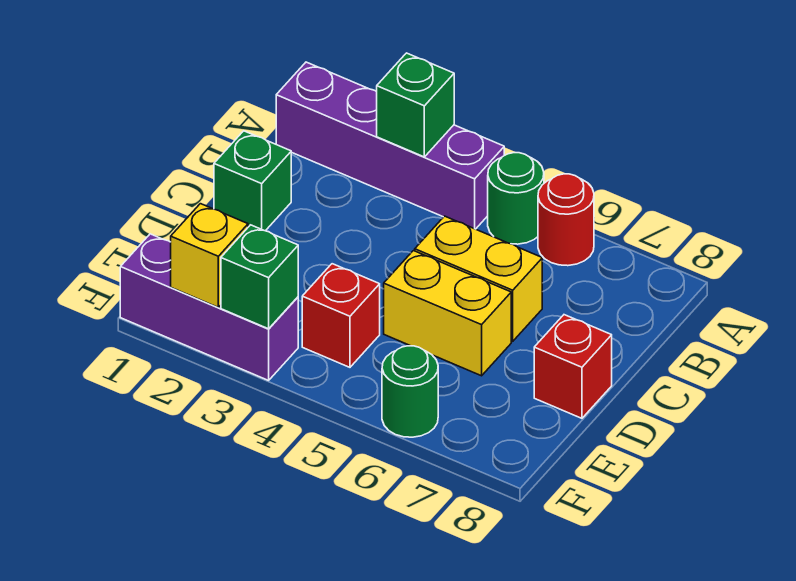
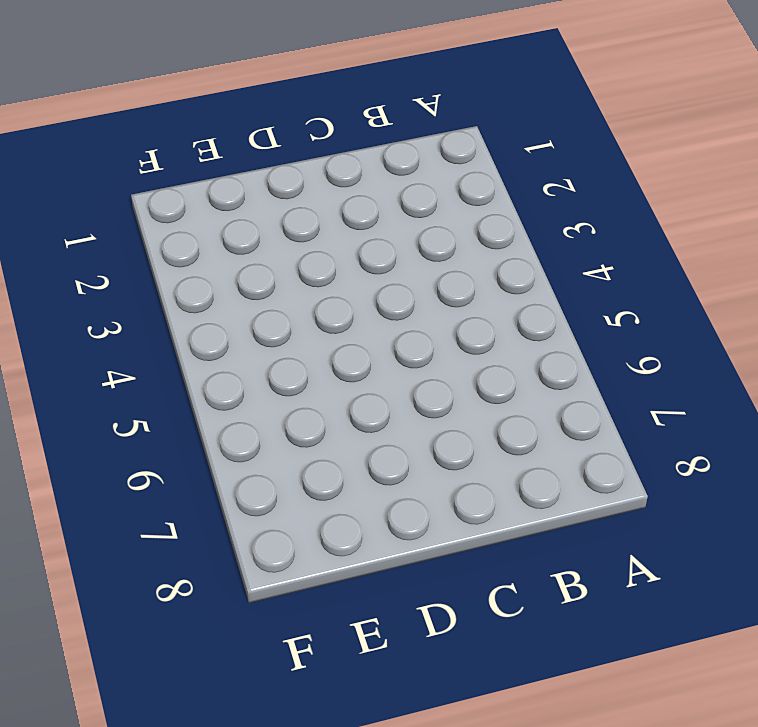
none -> purple 1x4 brick [276,62,504,229]
none -> green 1x1 round brick [488,153,544,244]
none -> red 1x1 round brick [538,174,594,266]

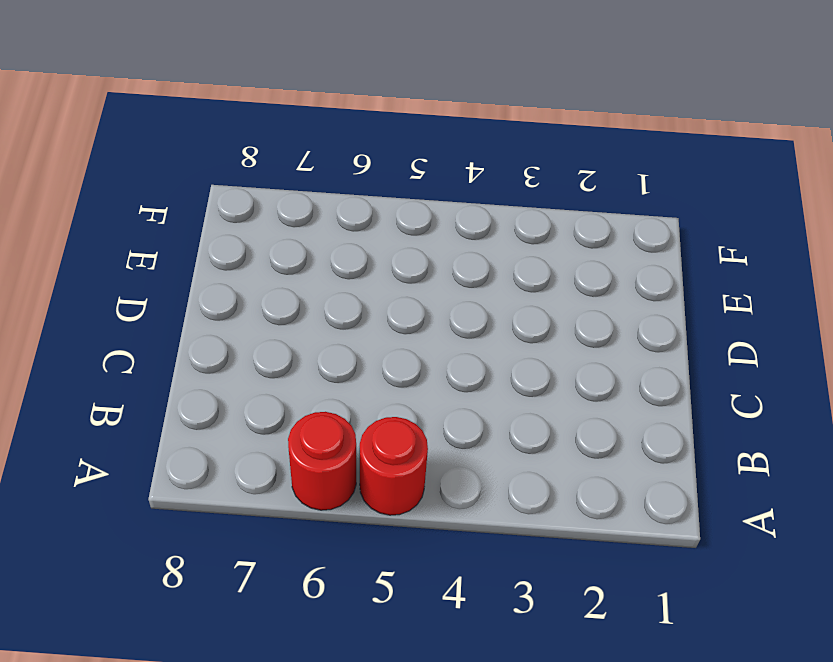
red 1x1 round brick [360,417,428,515] -> green 1x1 round brick [488,153,544,244]
none -> purple 1x4 brick [276,62,504,229]
none -> green 1x1 brick [214,131,291,231]
none -> yellow 1x2 brick [415,216,542,341]

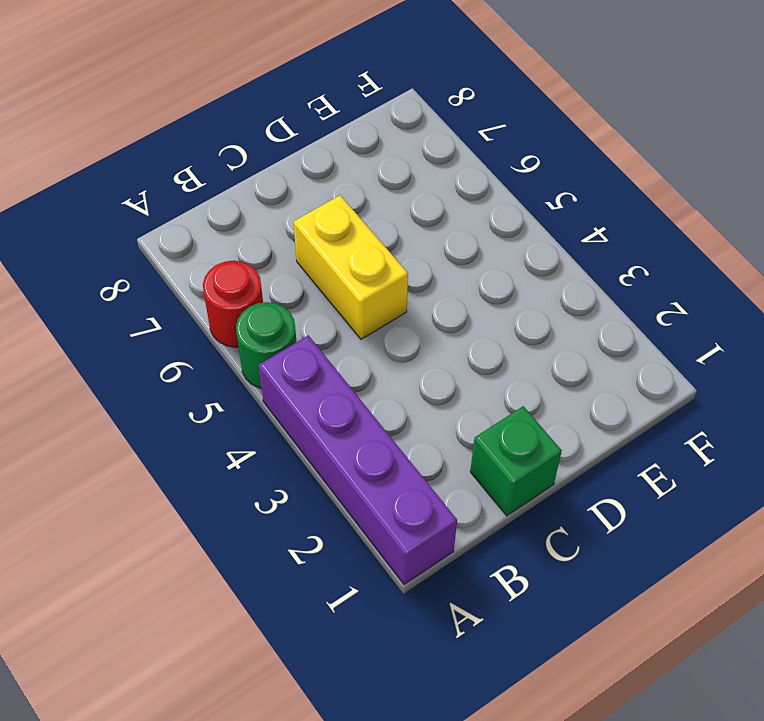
none -> yellow 1x2 brick [384,251,511,376]
none -> red 1x1 brick [534,315,612,418]
none -> red 1x1 brick [302,264,380,367]

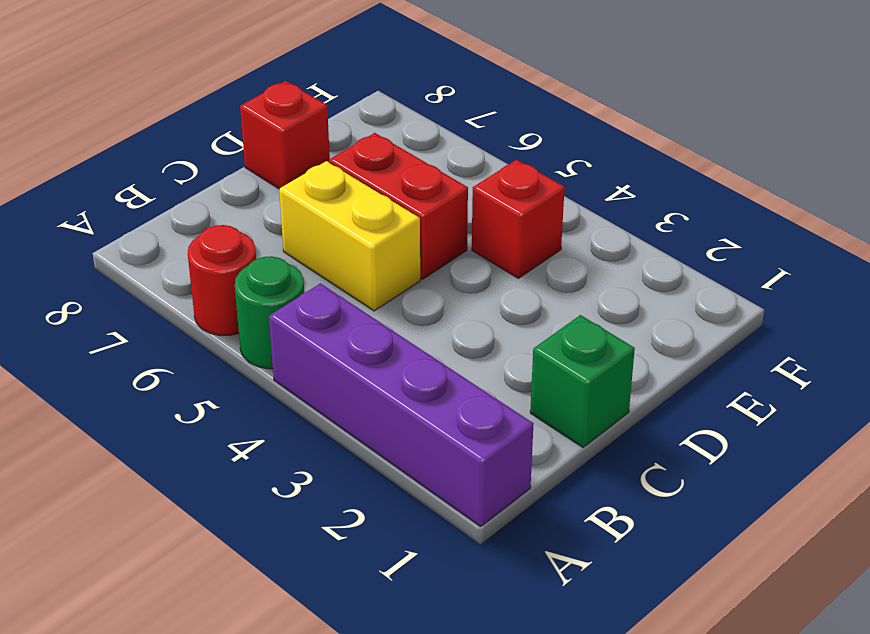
red 1x2 brick [329,133,468,279] -> yellow 1x2 brick [384,251,511,376]
none -> purple 1x3 brick [120,234,298,380]
none -> green 1x1 round brick [382,346,438,437]
none -> green 1x1 brick [377,53,454,157]

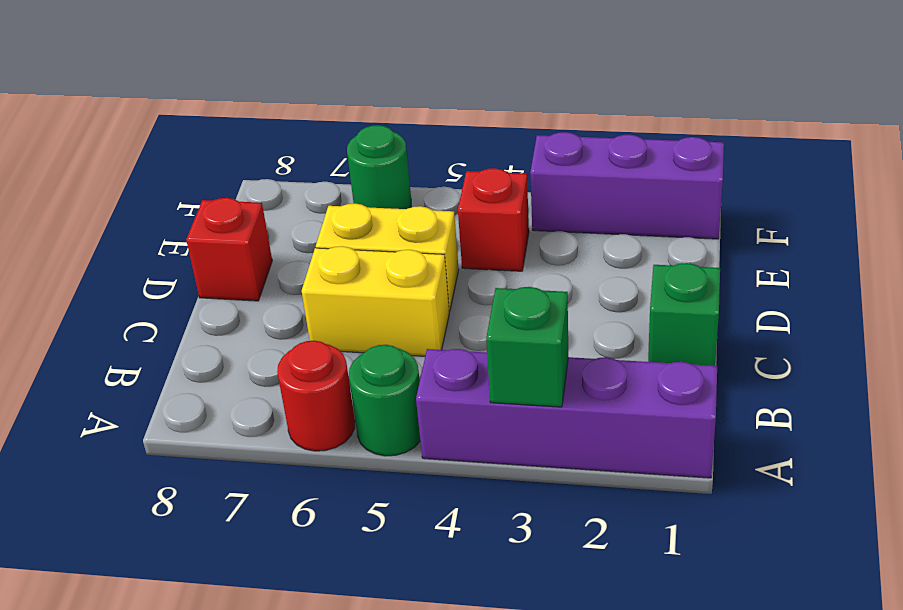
none -> yellow 1x1 brick [171,204,248,307]
none -> green 1x1 brick [221,225,298,329]

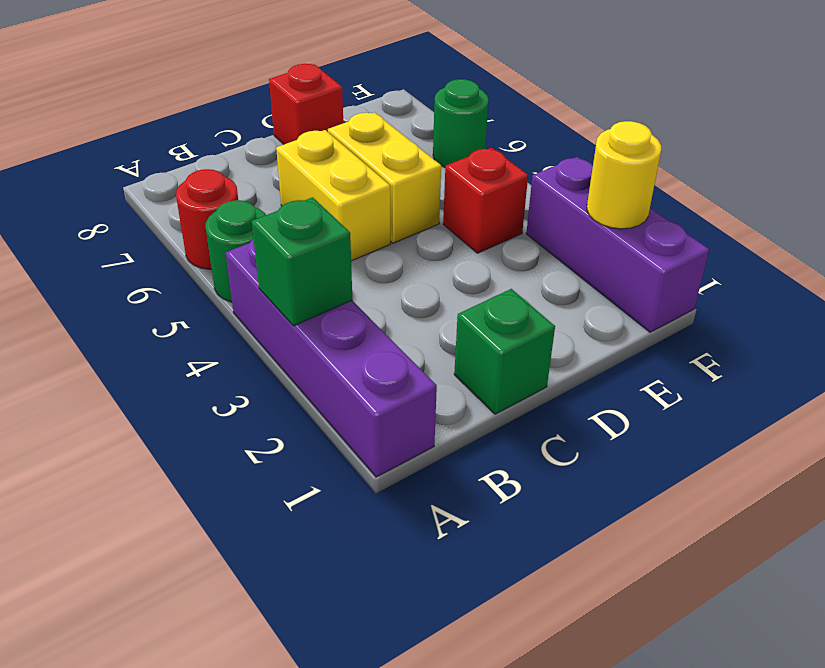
yellow 1x1 round brick [587,121,661,229] -> yellow 1x1 brick [171,204,248,307]
none -> green 1x1 brick [221,225,298,329]

